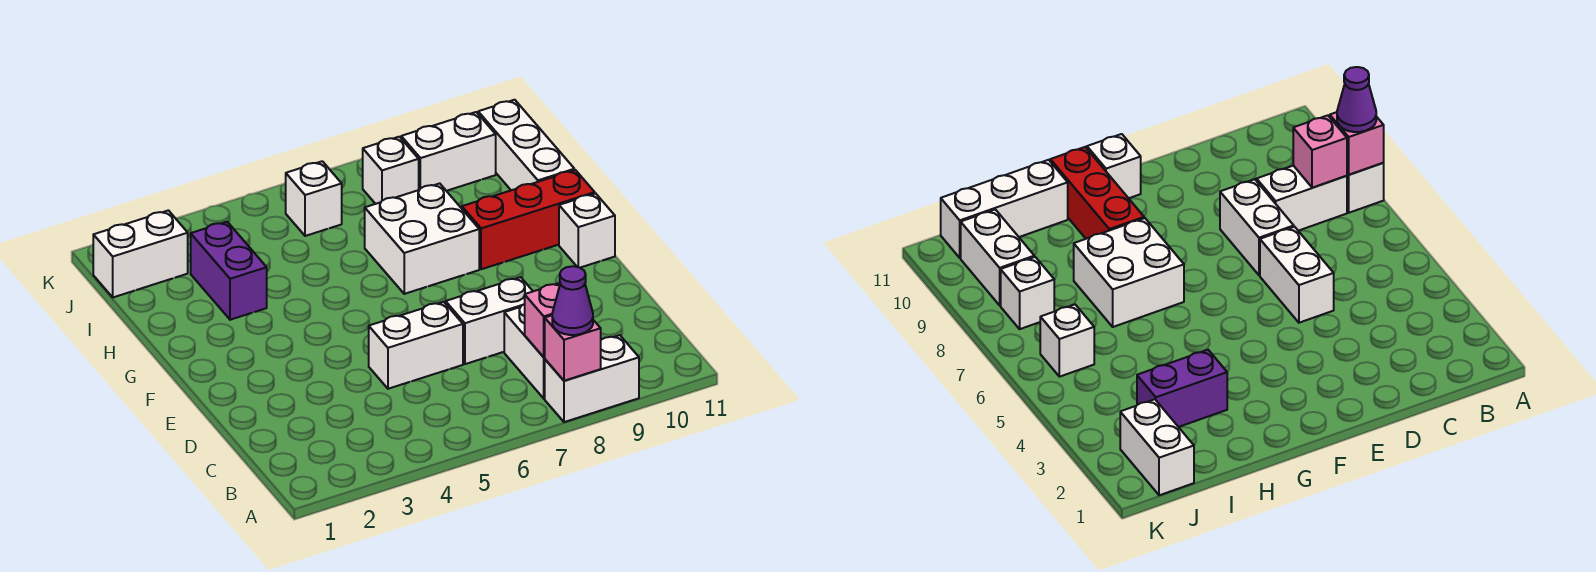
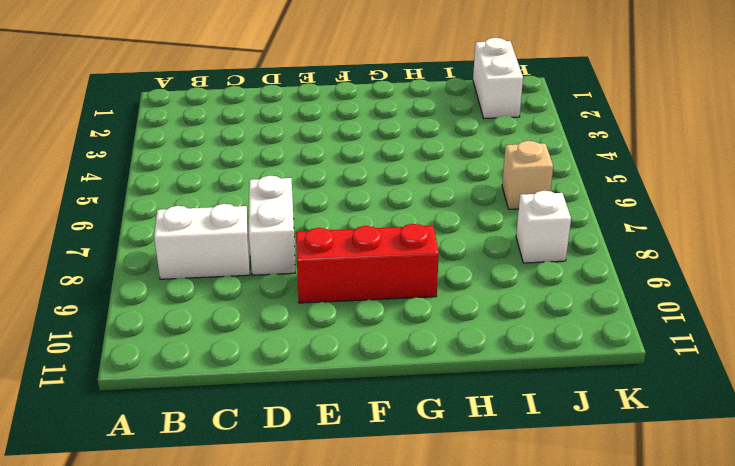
red 1x3 brick [296,224,439,303] -> red 1x3 brick turned to [462,170,595,269]
tan 1x1 brick [502,141,553,209] -> white 1x1 brick [286,161,342,236]
none -> white 1x2 brick [545,335,639,422]
none -> white 1x2 brick [369,302,463,389]
none -> white 1x1 brick [559,193,615,268]

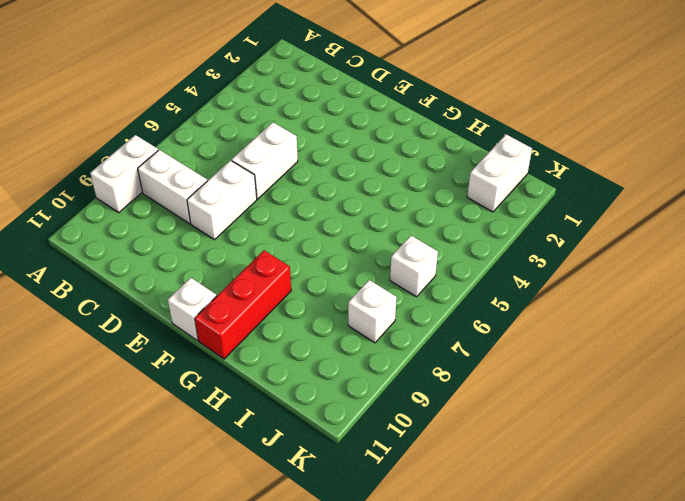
none -> white 2x2 brick [365,183,479,294]
none -> purple 1x2 brick [191,222,267,320]
none -> white 1x3 brick [478,100,574,190]

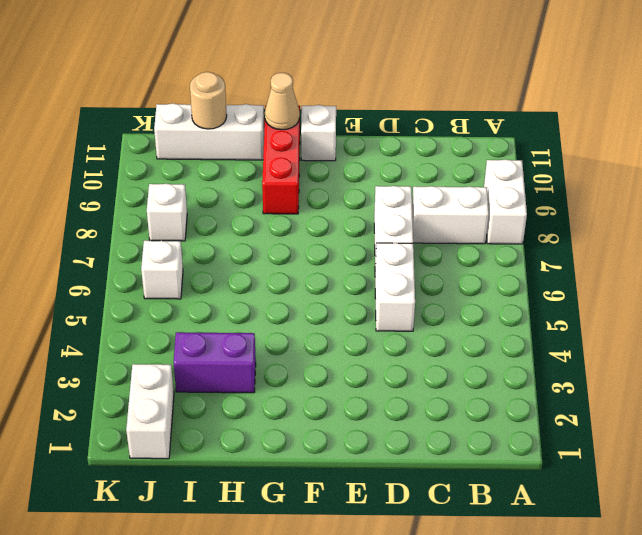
tan 1x1 cone [265,73,300,130] -> none
tan 1x1 round brick [190,72,227,129] -> none
none -> white 2x2 brick [365,183,479,294]
none -> white 1x2 brick [401,112,496,191]
none -> pink 1x1 brick [544,315,601,381]

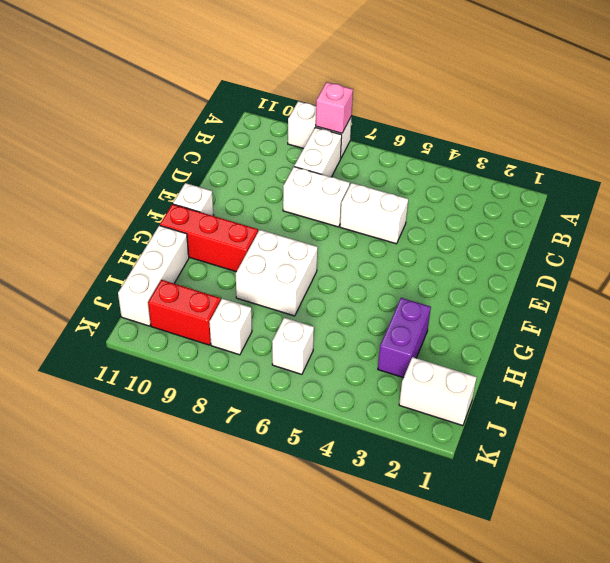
red 1x2 brick [148,280,221,345] -> white 1x2 brick [401,112,496,191]
none -> pink 1x1 brick [525,283,560,357]
none -> purple 1x1 cone [552,266,593,335]

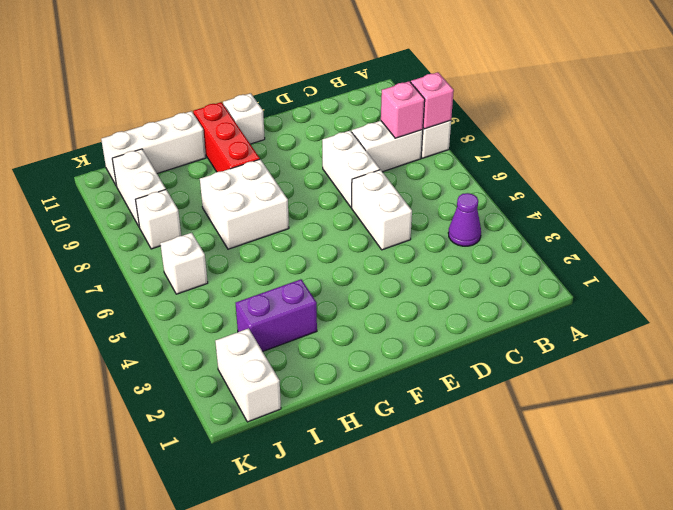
purple 1x1 cone [448,193,481,246] -> purple 1x1 cone moved to [552,266,593,335]

